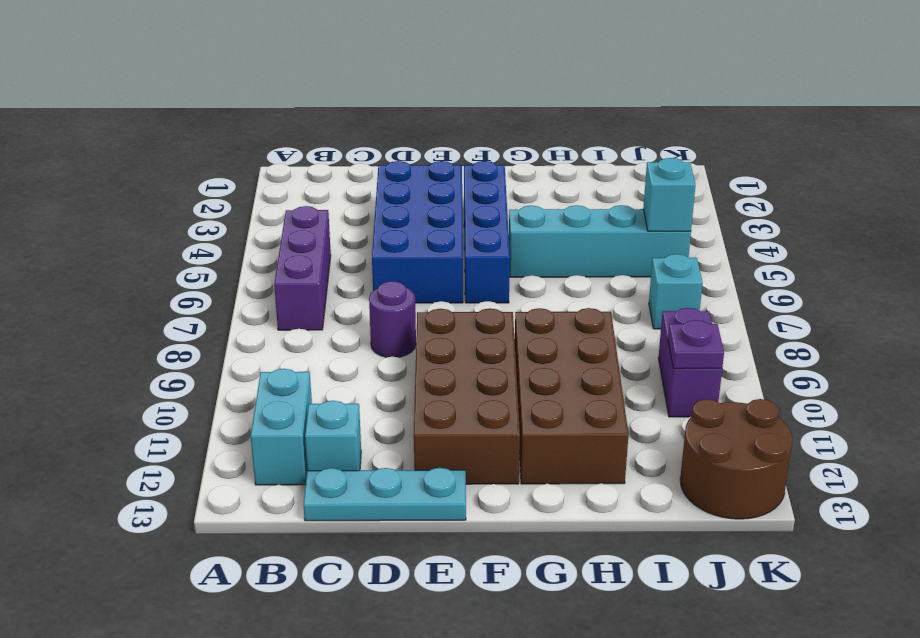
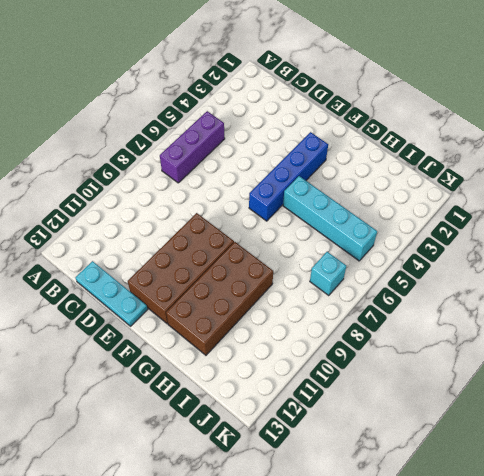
none -> cyan 1x2 brick [251,369,312,485]
none -> cyan 1x1 brick [305,401,361,471]
none -> blue 2x4 brick [372,161,463,303]

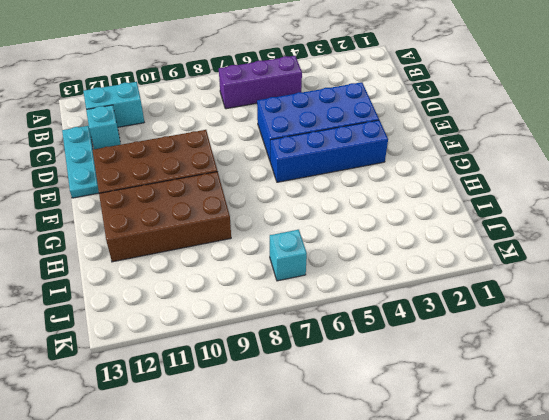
none -> purple 1x1 round brick [369,281,416,357]
none -> cyan 1x4 brick [509,205,691,277]
none -> purple 1x2 brick [658,308,722,417]

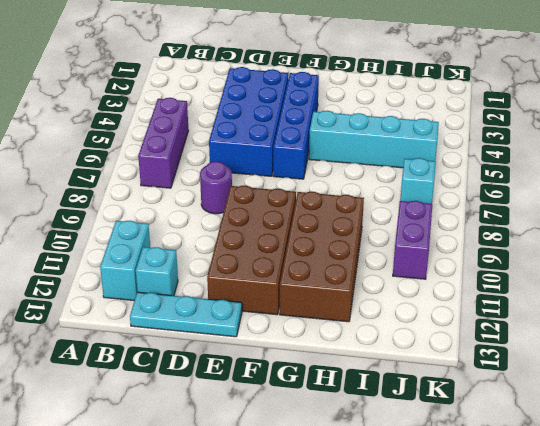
none -> brown 2x2 round brick [680,399,792,519]
none -> cyan 1x1 brick [643,158,696,231]
none -> purple 1x1 plate [668,320,724,369]

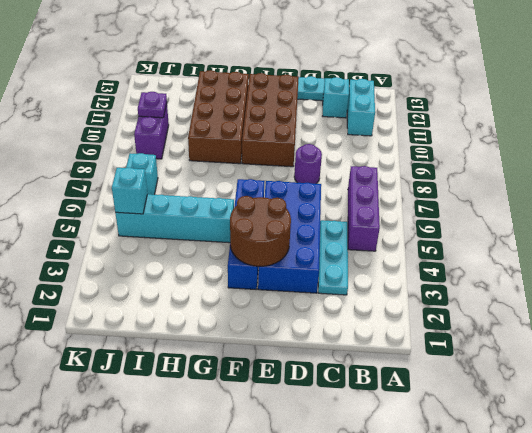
cyan 1x3 plate [318,220,348,295] -> none
brown 2x2 round brick [230,196,291,266] -> brown 2x2 round brick moved to [680,399,792,519]

